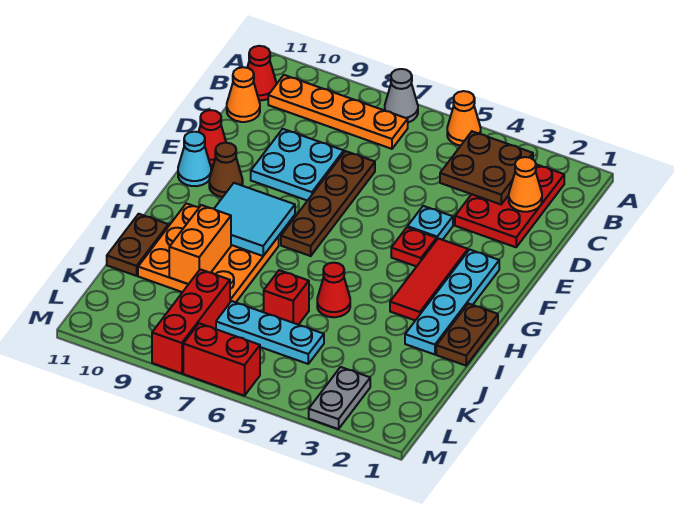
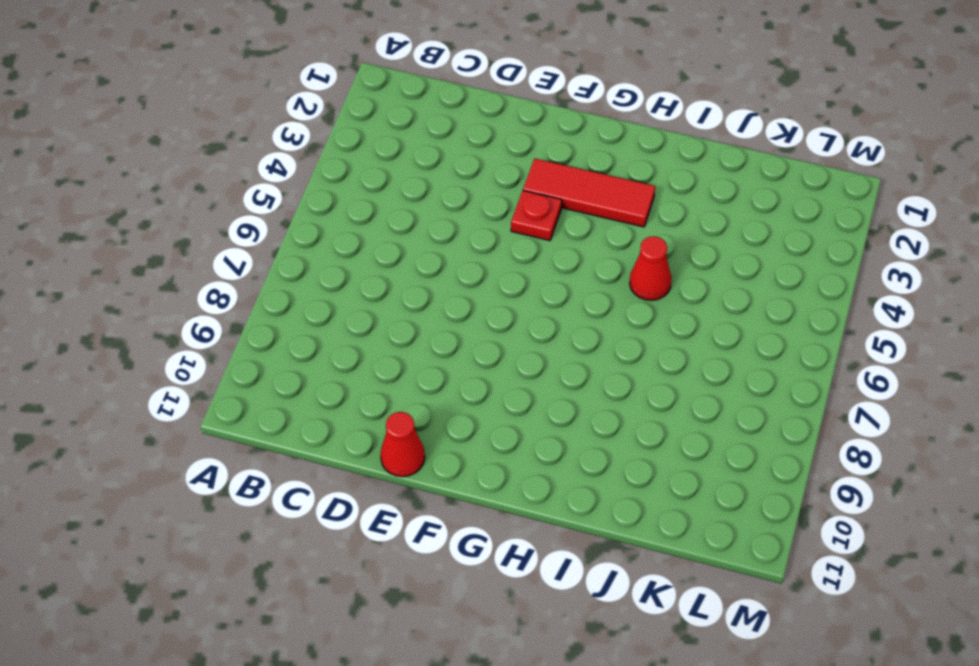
none -> orange 1x1 cone [447,91,481,146]
none -> grey 1x1 cone [385,69,418,122]
none -> red 2x3 plate [455,164,564,247]

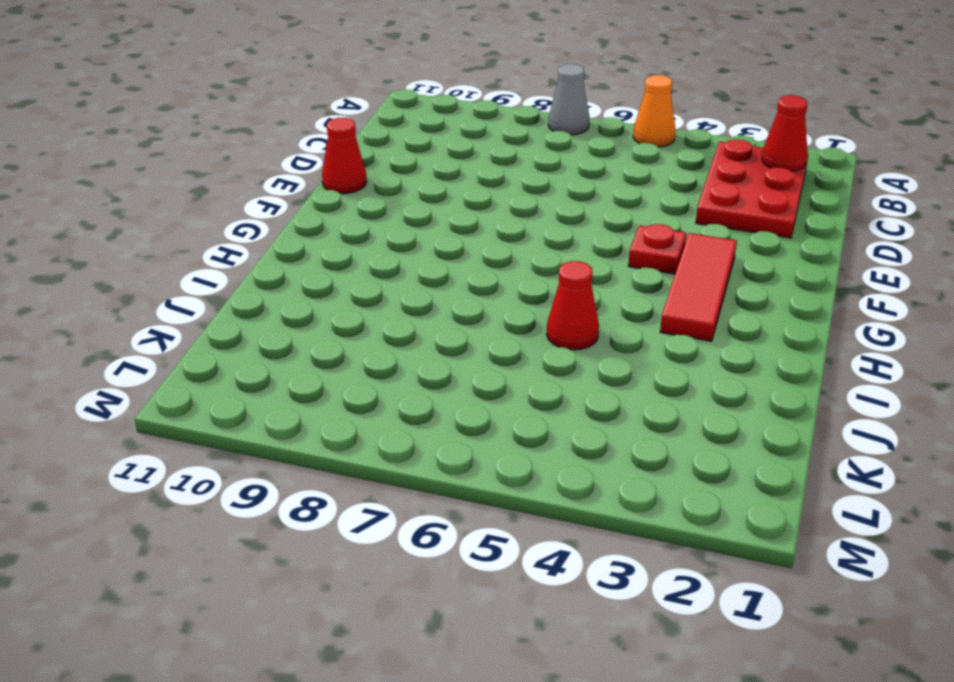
red 1x1 cone [762,95,808,171] -> red 1x1 cone moved to [247,46,276,100]
none -> orange 1x4 plate [268,75,408,149]
none -> orange 1x1 cone [227,67,260,122]
none -> brown 1x4 plate [281,151,375,256]

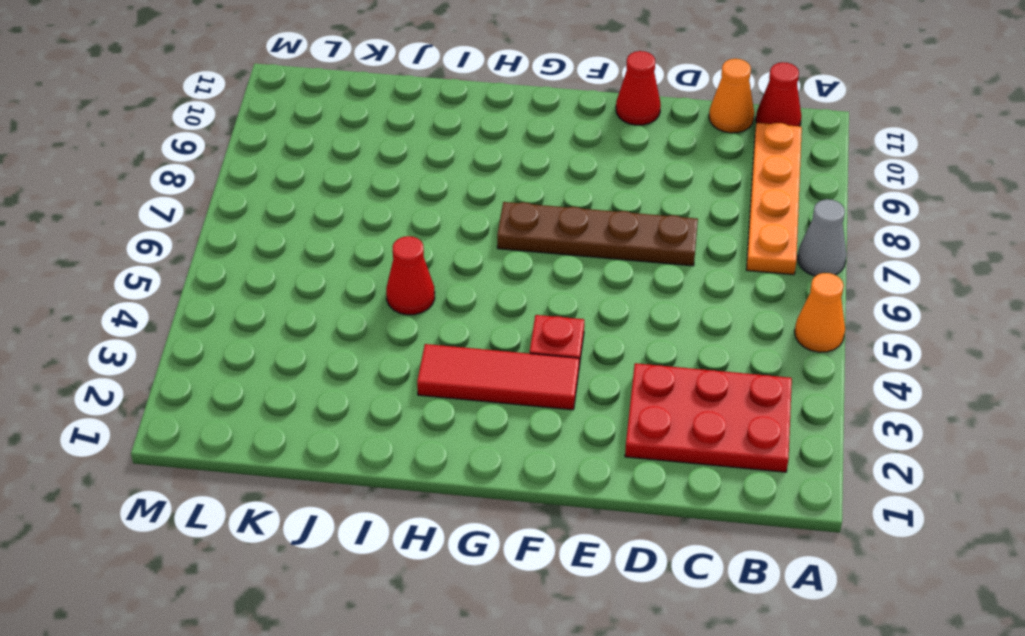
none -> cyan 2x2 plate [251,129,344,201]
none -> cyan 1x1 plate [408,206,453,240]
none -> cyan 1x4 plate [405,250,499,355]

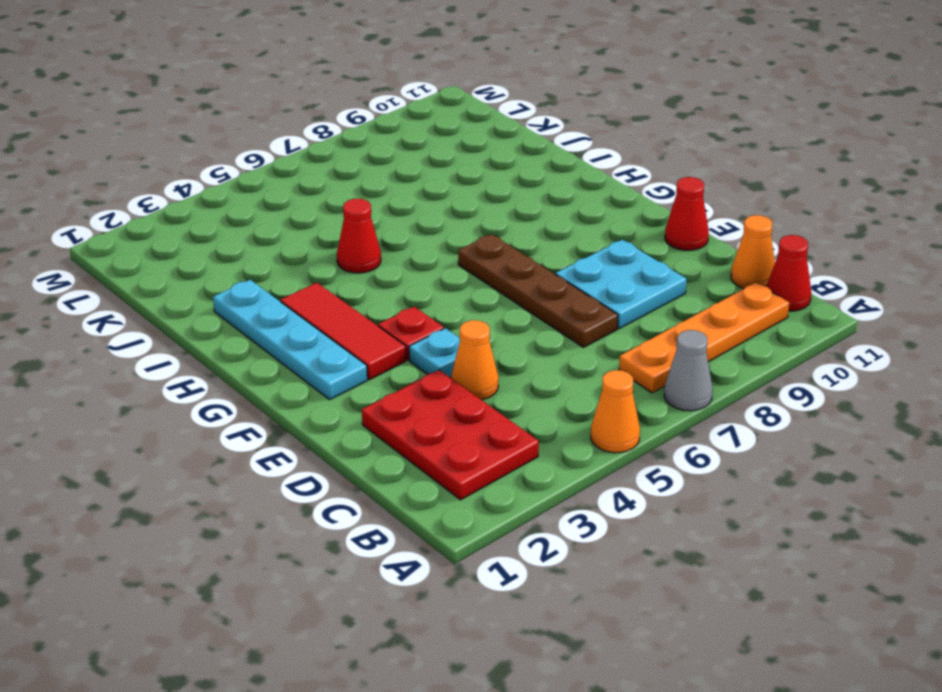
orange 1x1 cone [451,320,499,400] -> orange 1x1 cone moved to [509,157,542,212]
none -> brown 1x1 cone [209,143,243,197]
none -> cyan 1x1 cone [178,132,211,186]
none -> brown 1x2 plate [436,304,498,366]

